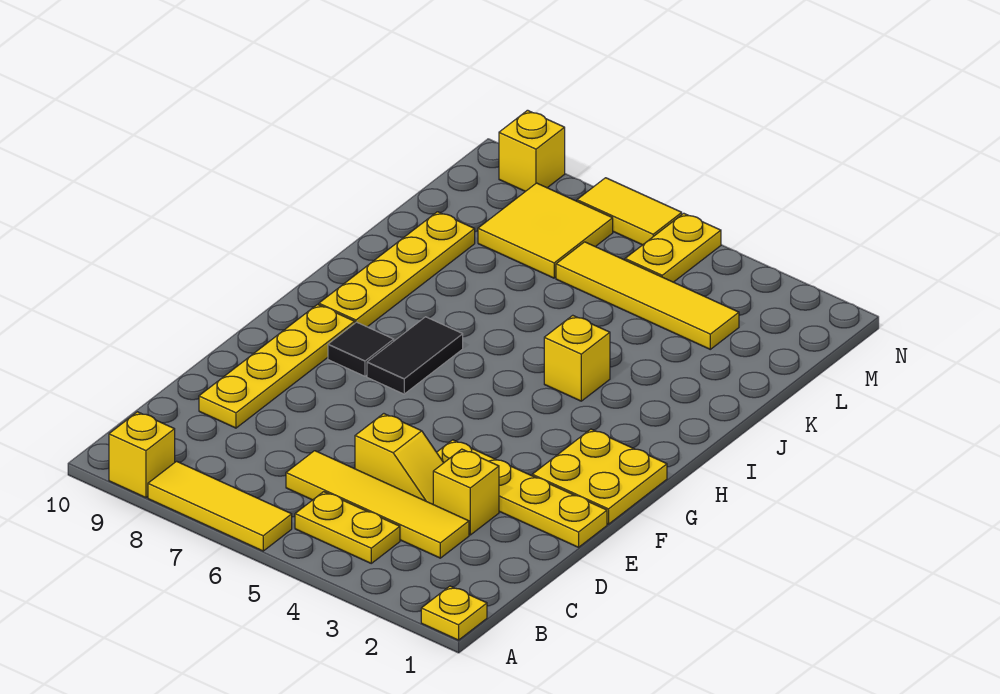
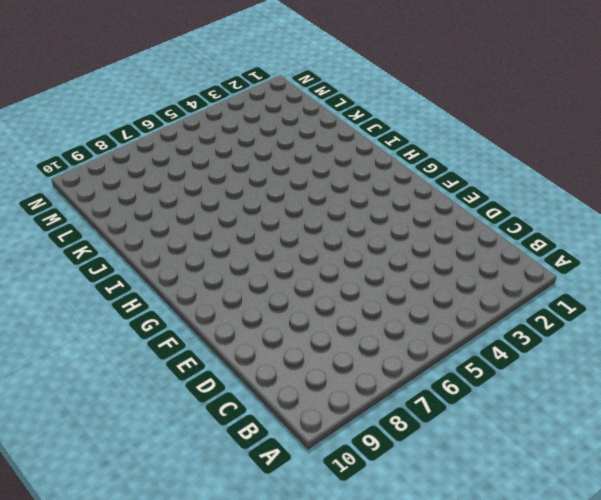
none -> yellow 1x1 plate [421,586,487,640]
none -> yellow 1x3 tile [148,461,292,551]
none -> yellow 1x1 brick [109,412,175,498]

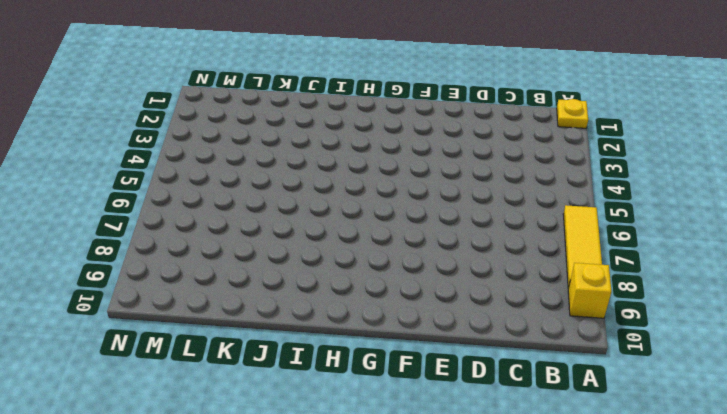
none -> yellow 1x2 plate [295,492,400,563]
none -> yellow 1x4 tile [286,451,469,558]
none -> yellow 1x1 brick [433,449,499,535]

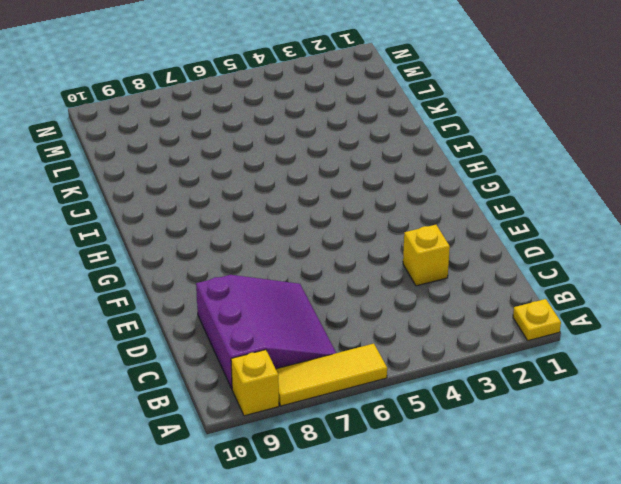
purple 3x3 slope [196,275,336,388] -> yellow 1x4 plate [199,304,355,428]
none -> yellow 1x2 plate [295,492,400,563]
none -> yellow 1x4 tile [286,451,469,558]
none -> yellow 1x2 slope [355,414,443,504]

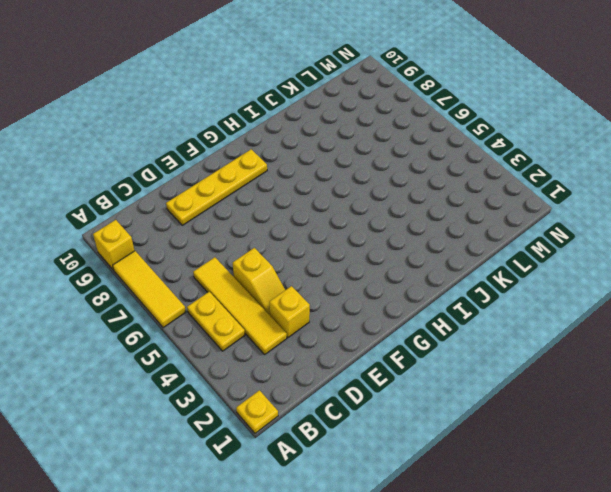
none -> yellow 1x4 plate [437,440,607,547]
none -> yellow 2x2 plate [532,429,667,524]
none -> black 1x2 tile [367,317,463,394]

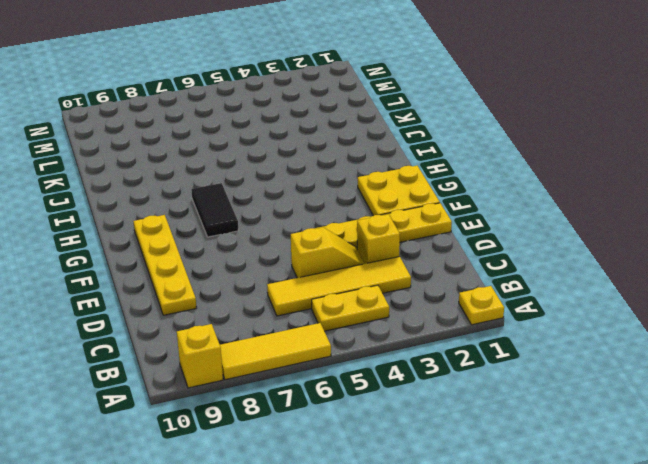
none -> black 1x1 tile [328,322,394,376]
none -> yellow 1x4 plate [319,212,475,327]
none -> yellow 1x1 brick [544,315,610,401]

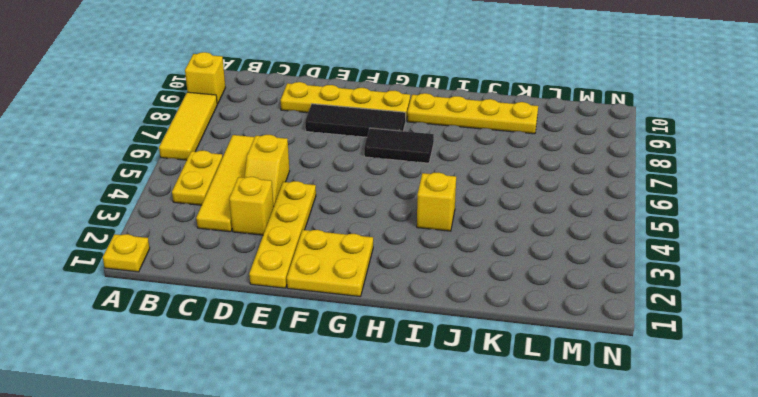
black 1x3 tile [305,104,406,137] -> black 1x1 tile [328,322,394,376]
none -> yellow 1x4 tile [556,242,739,349]
none -> yellow 2x2 tile [478,183,613,278]
none -> yellow 1x2 plate [625,213,721,282]

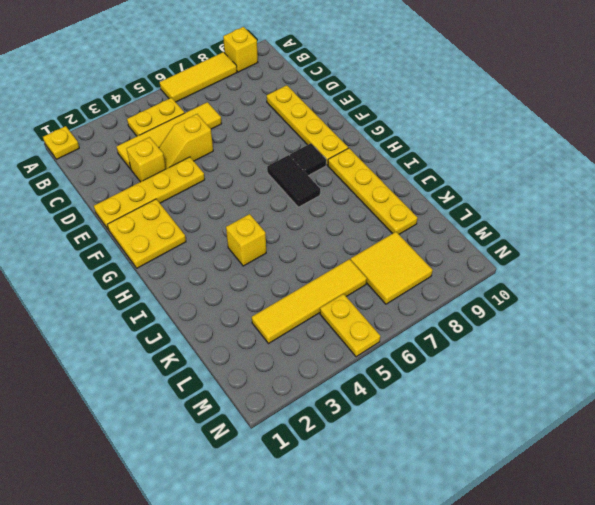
none -> yellow 1x2 tile [577,178,682,245]
none -> yellow 1x1 brick [499,110,565,191]

